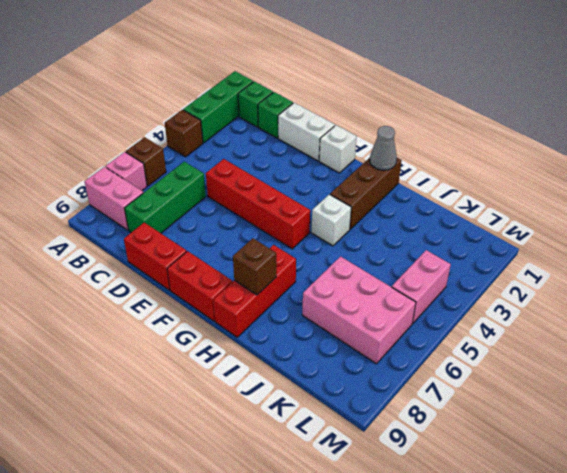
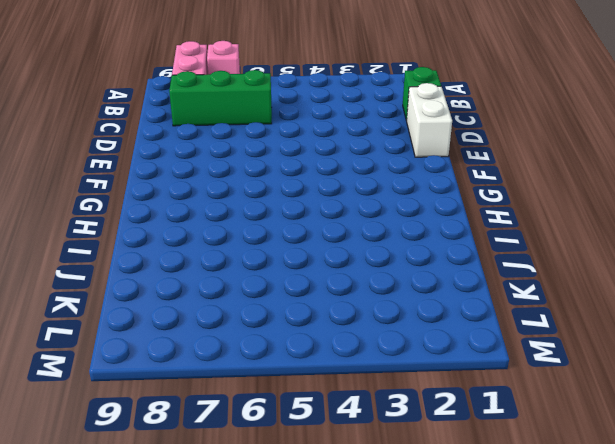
none -> green 1x3 brick [183,71,253,143]
none -> brown 1x1 brick [165,110,203,157]
none -> brown 1x1 brick [126,138,166,186]

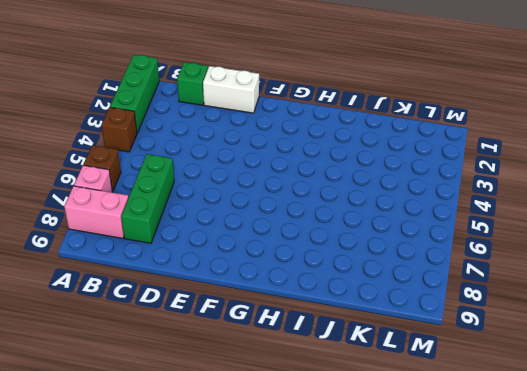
none -> green 1x1 brick [238,81,273,127]
none -> red 1x4 brick [206,159,310,249]
none -> red 1x2 brick [124,223,187,290]

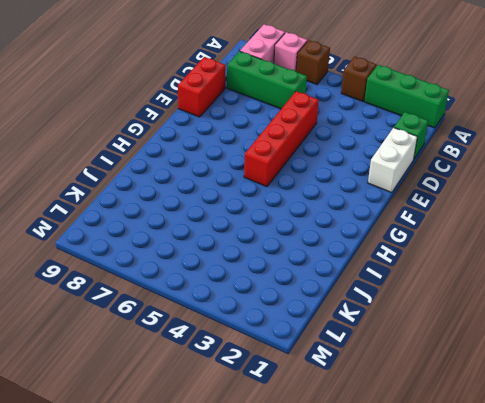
none -> green 1x1 brick [238,81,273,127]
none -> white 1x1 brick [319,125,357,173]
none -> red 1x2 brick [167,251,232,321]

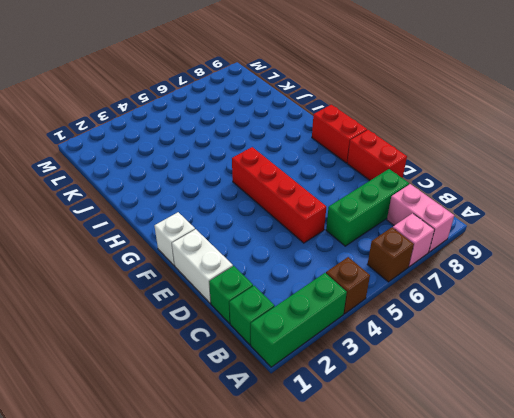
none -> brown 1x3 brick [330,158,402,229]
none -> white 1x1 brick [311,194,351,246]
none -> red 1x3 brick [213,245,296,337]

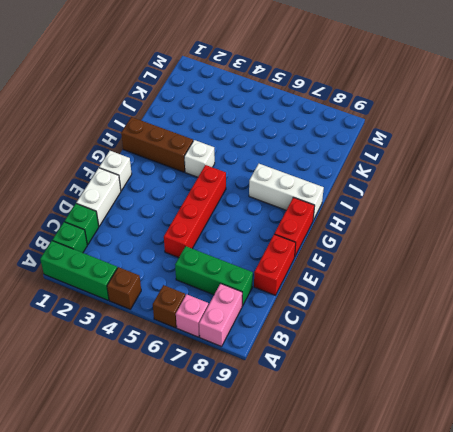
white 1x3 brick [249,164,324,220] -> red 1x3 brick [213,245,296,337]
none -> pink 2x3 brick [302,256,416,364]
none -> pink 1x2 brick [392,250,451,324]
none -> grey 1x1 cone [370,126,397,170]

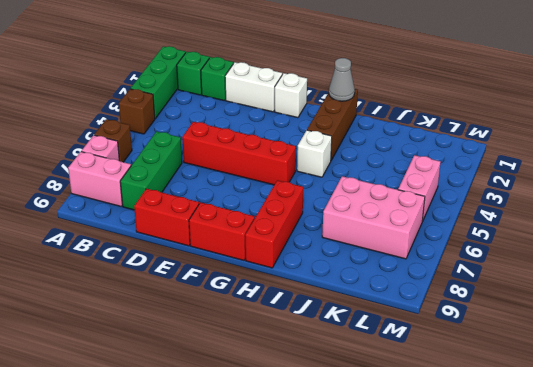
none -> brown 1x1 brick [233,238,276,295]

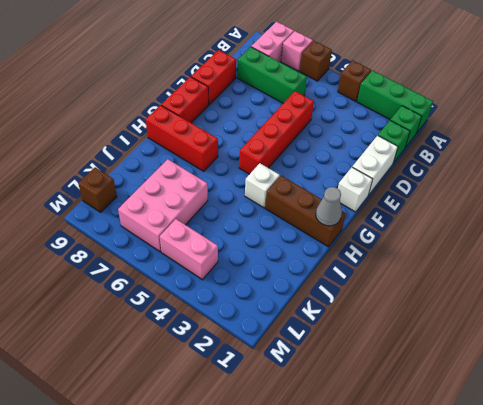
brown 1x1 brick [78,167,117,212] -> brown 1x1 brick moved to [233,238,276,295]

